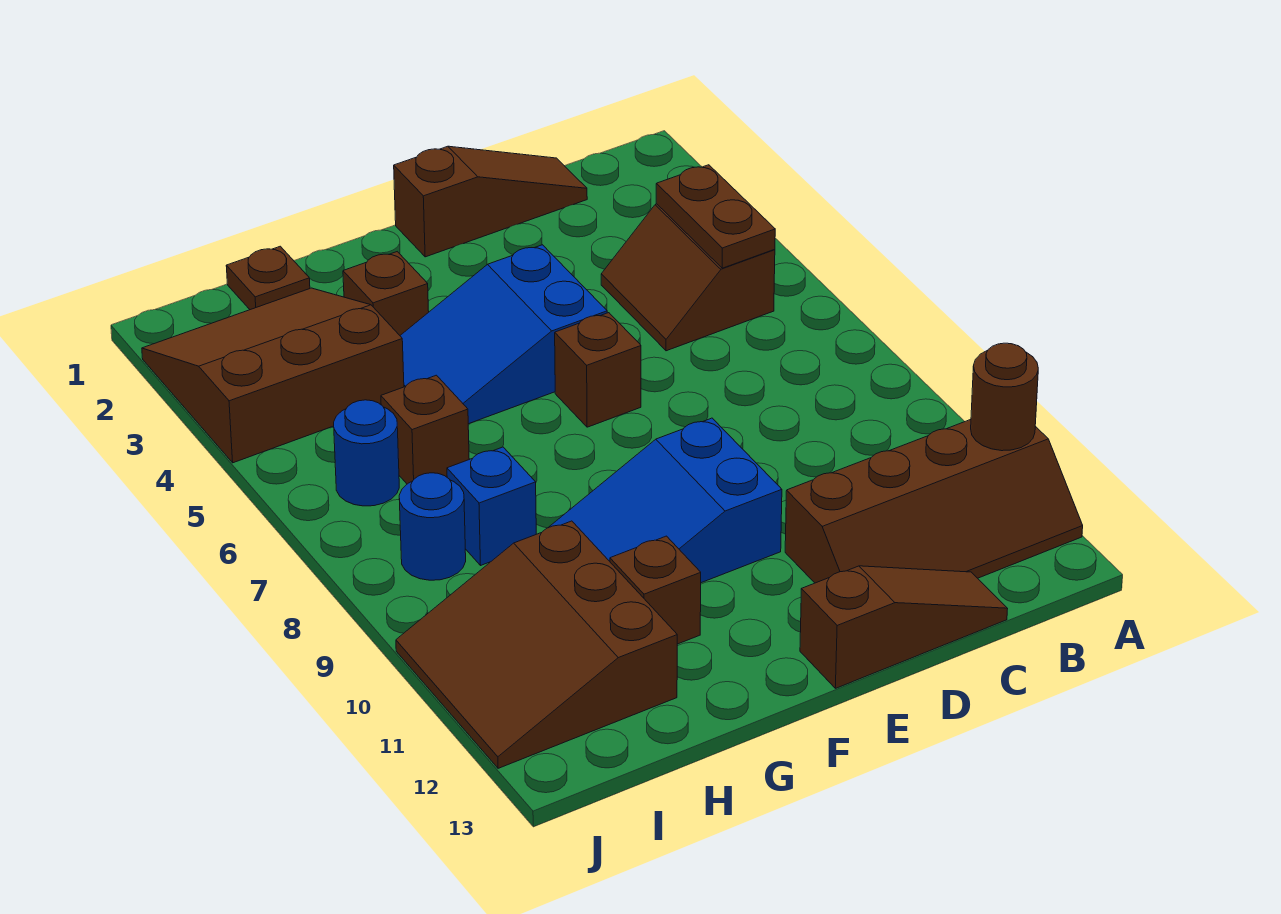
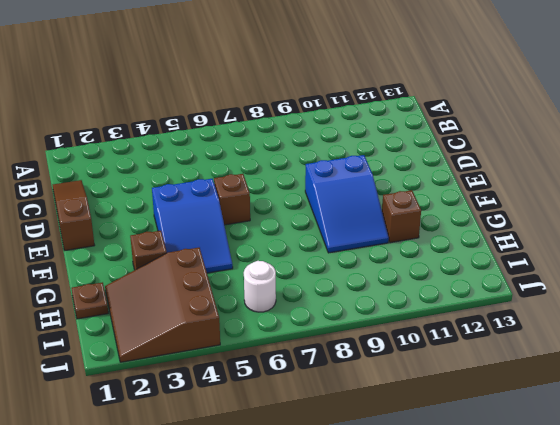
white 1x1 round brick [243,261,276,312] -> blue 1x1 round brick [334,400,399,506]
none -> brown 2x4 slope [785,420,1083,583]
none -> brown 2x2 slope [601,204,775,351]
none -> brown 1x3 slope [800,566,1008,688]

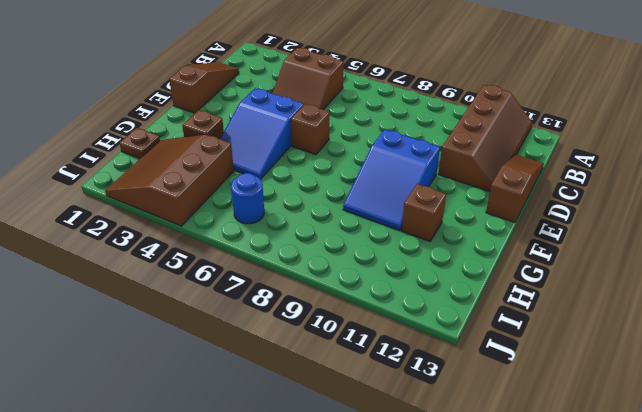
none -> brown 1x1 brick [381,375,469,484]
none -> blue 1x1 brick [447,447,536,565]
none -> brown 3x3 slope [396,521,677,768]

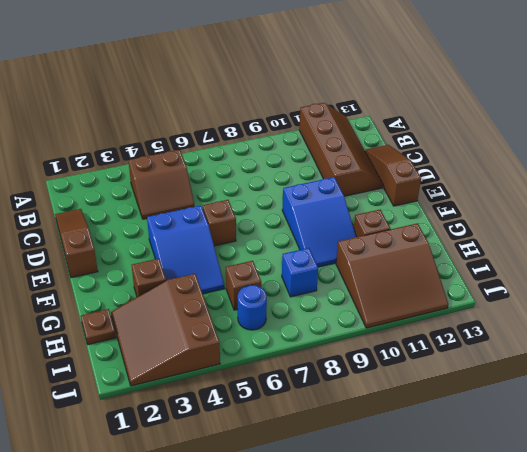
none -> blue 1x1 round brick [399,473,466,580]
none -> brown 1x1 round brick [971,343,1038,451]
none -> brown 1x2 plate [656,165,775,268]

